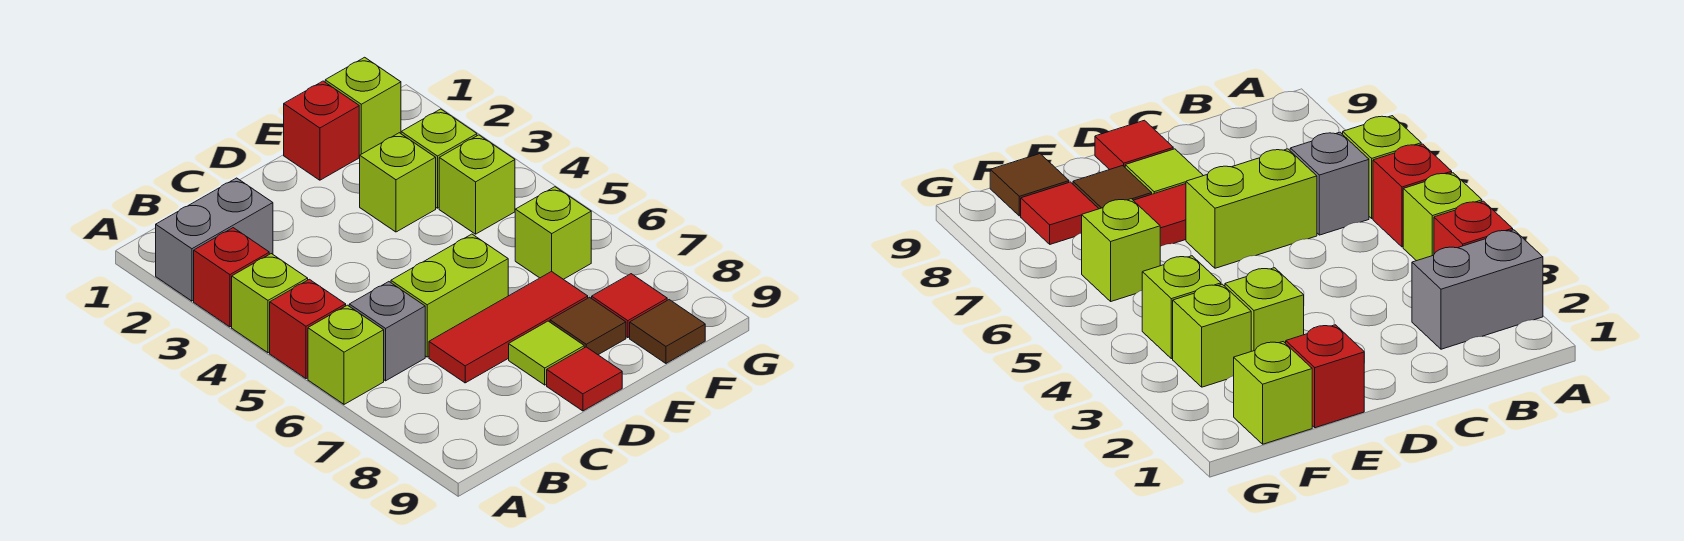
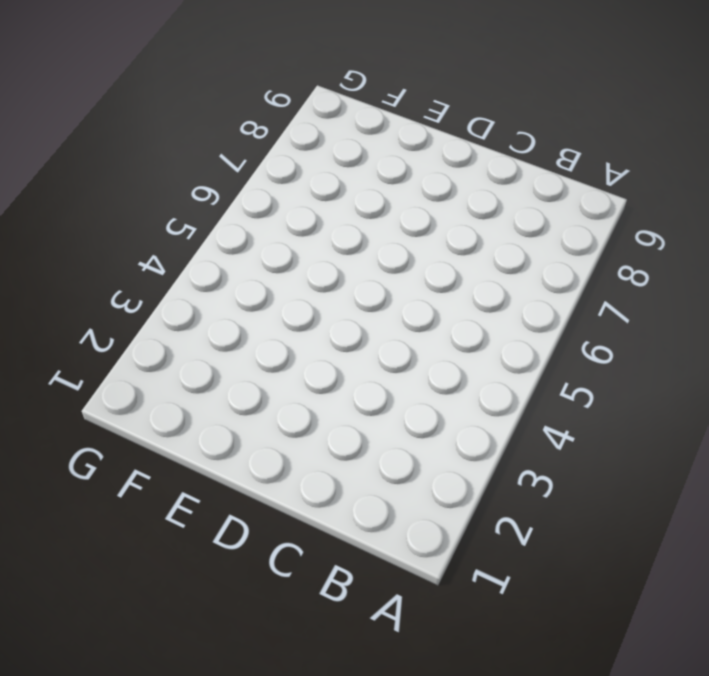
none -> grey 1x2 brick [156,178,273,301]
none -> red 1x1 brick [194,228,269,327]
none -> lime 1x1 brick [232,254,308,353]

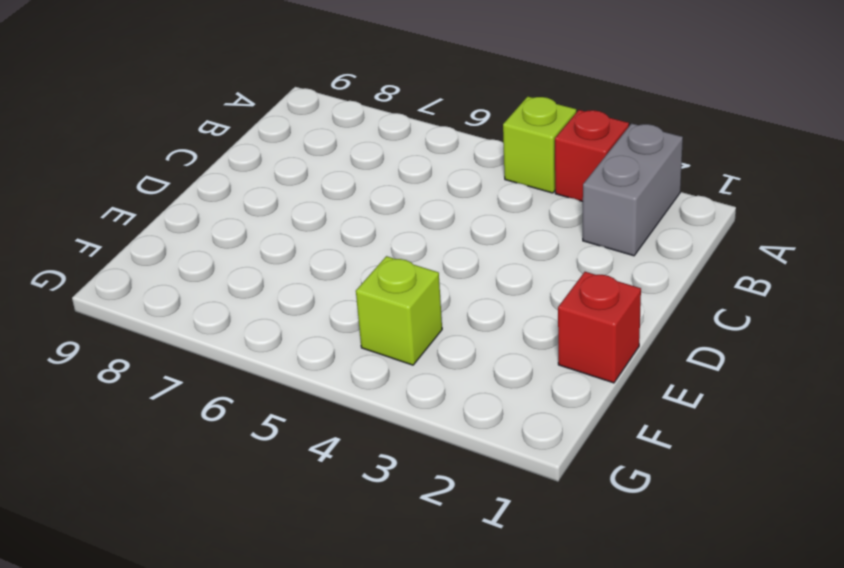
none -> red 1x1 brick [270,279,346,379]
none -> lime 1x1 brick [308,305,384,404]
none -> grey 1x1 brick [349,282,425,381]

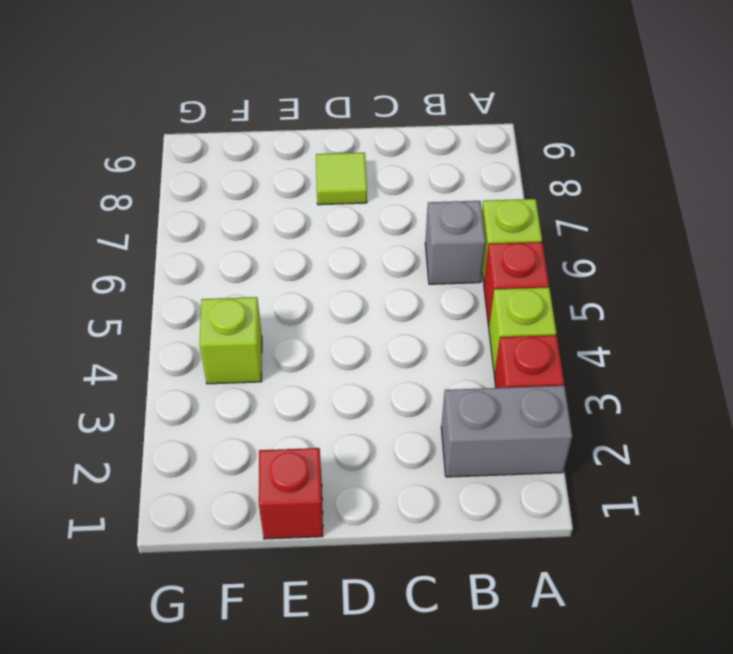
none -> lime 1x2 brick [391,234,508,357]
none -> red 1x3 tile [429,271,588,383]
none -> red 1x1 tile [547,347,622,411]

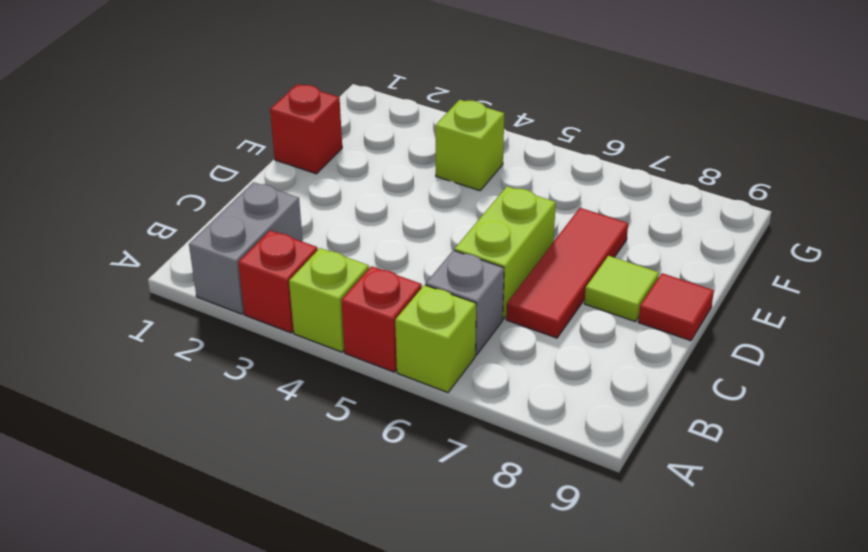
none -> lime 1x1 brick [360,133,436,232]
none -> brown 1x1 tile [550,297,626,355]
none -> lime 1x1 brick [325,57,401,155]

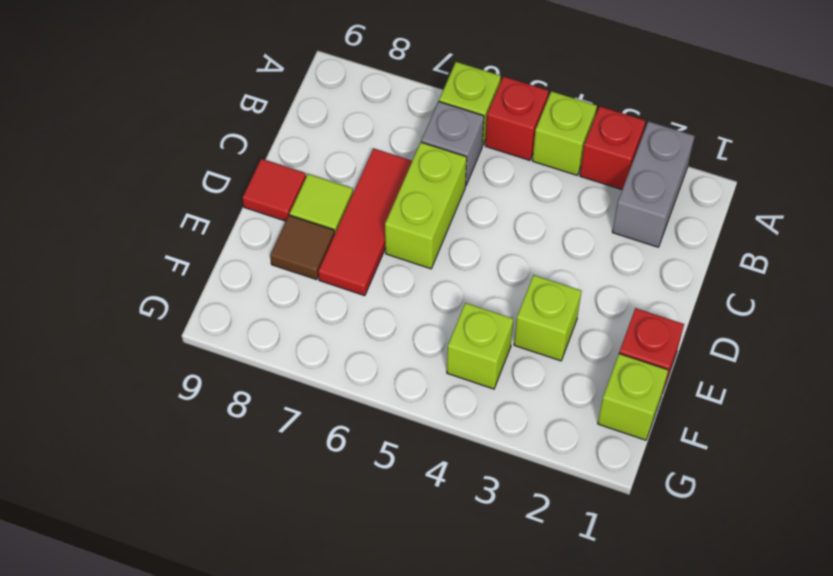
none -> lime 1x1 brick [401,109,477,208]
none -> lime 1x1 brick [515,187,591,279]
none -> red 1x1 tile [592,274,667,338]

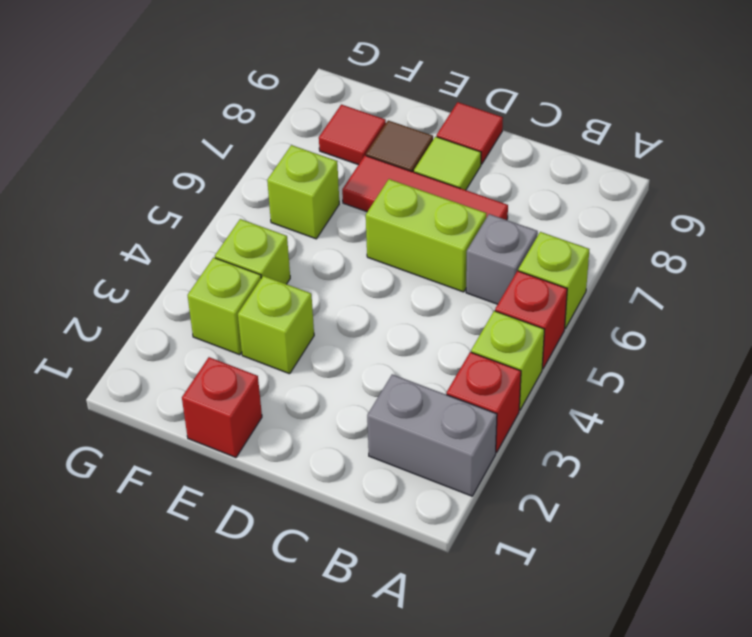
none -> lime 1x1 brick [325,57,401,155]
none -> brown 1x1 tile [630,300,705,363]

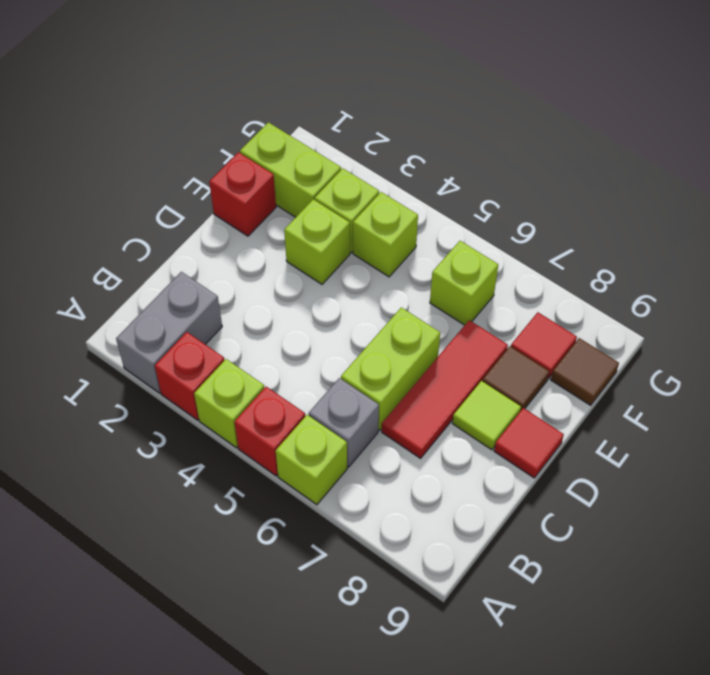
lime 1x2 brick [240,122,341,217] -> lime 1x1 brick [325,57,401,155]

